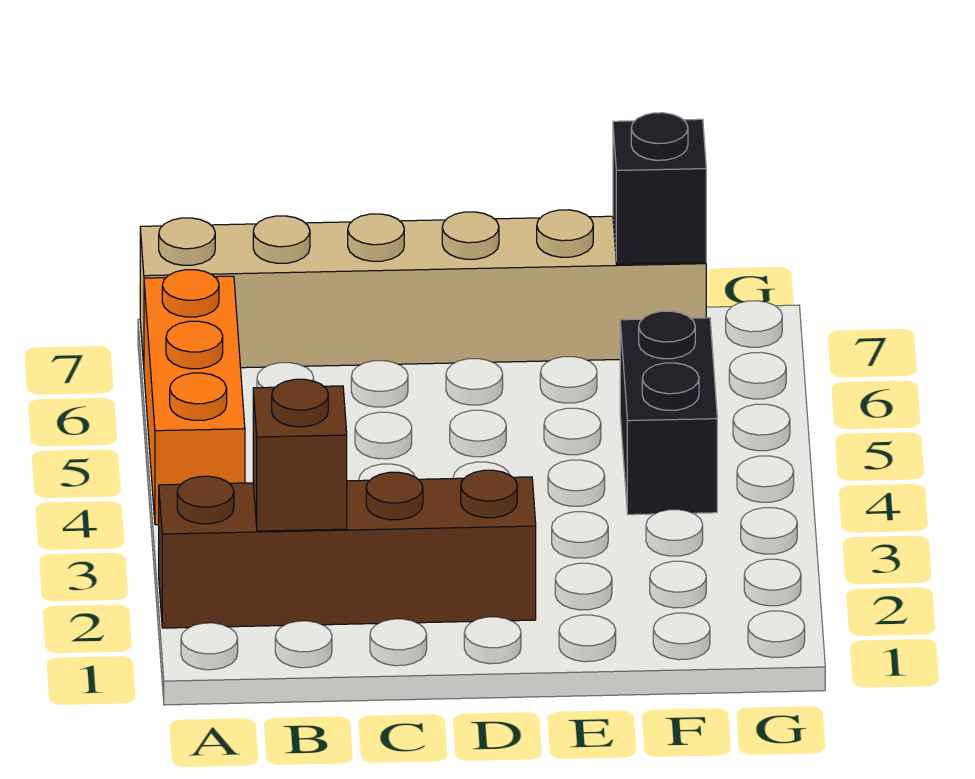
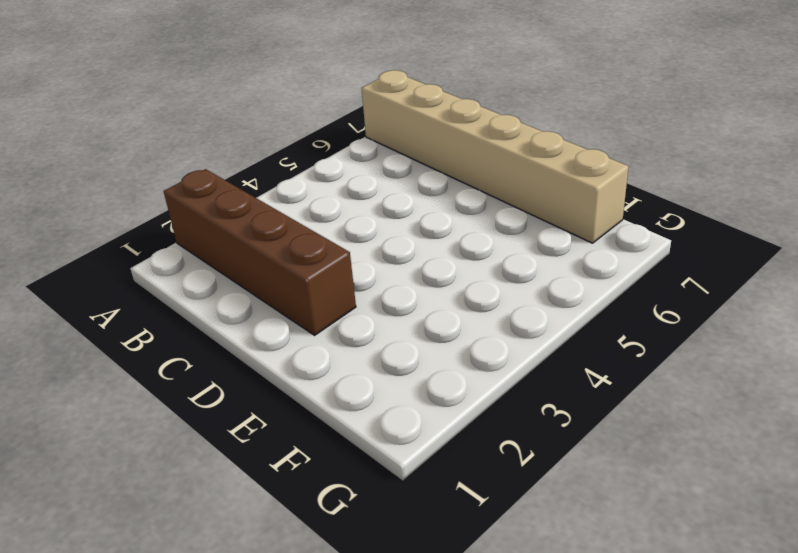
none -> orange 1x3 brick [144,270,245,525]
none -> black 1x2 brick [620,311,717,515]

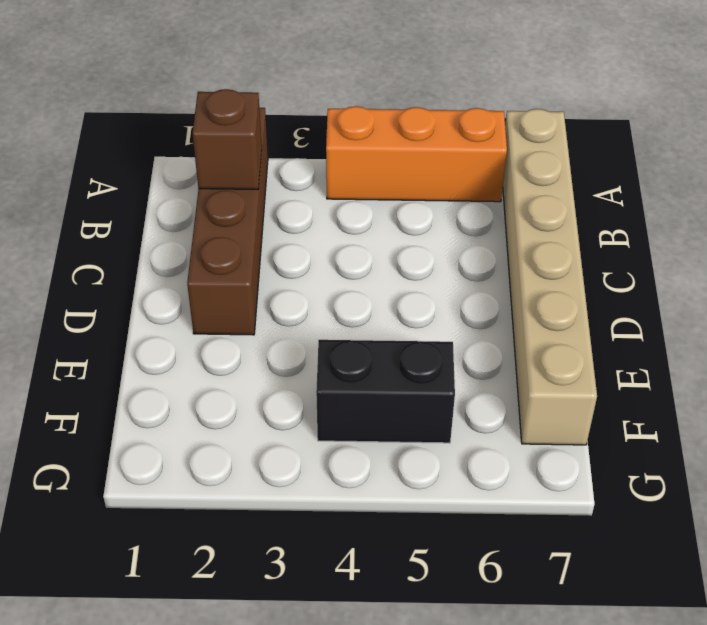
none -> black 1x1 brick [613,113,706,265]

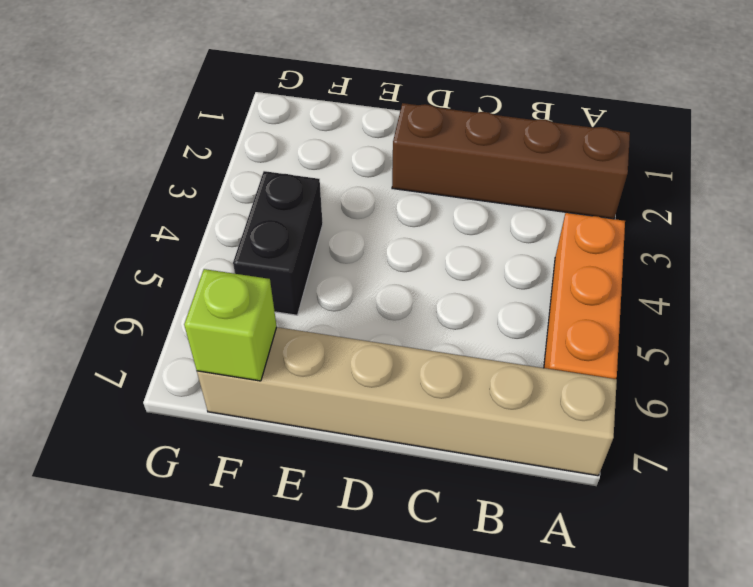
lime 1x1 brick [184,269,277,381] -> black 1x1 brick [613,113,706,265]
none -> brown 1x1 brick [253,379,347,531]

